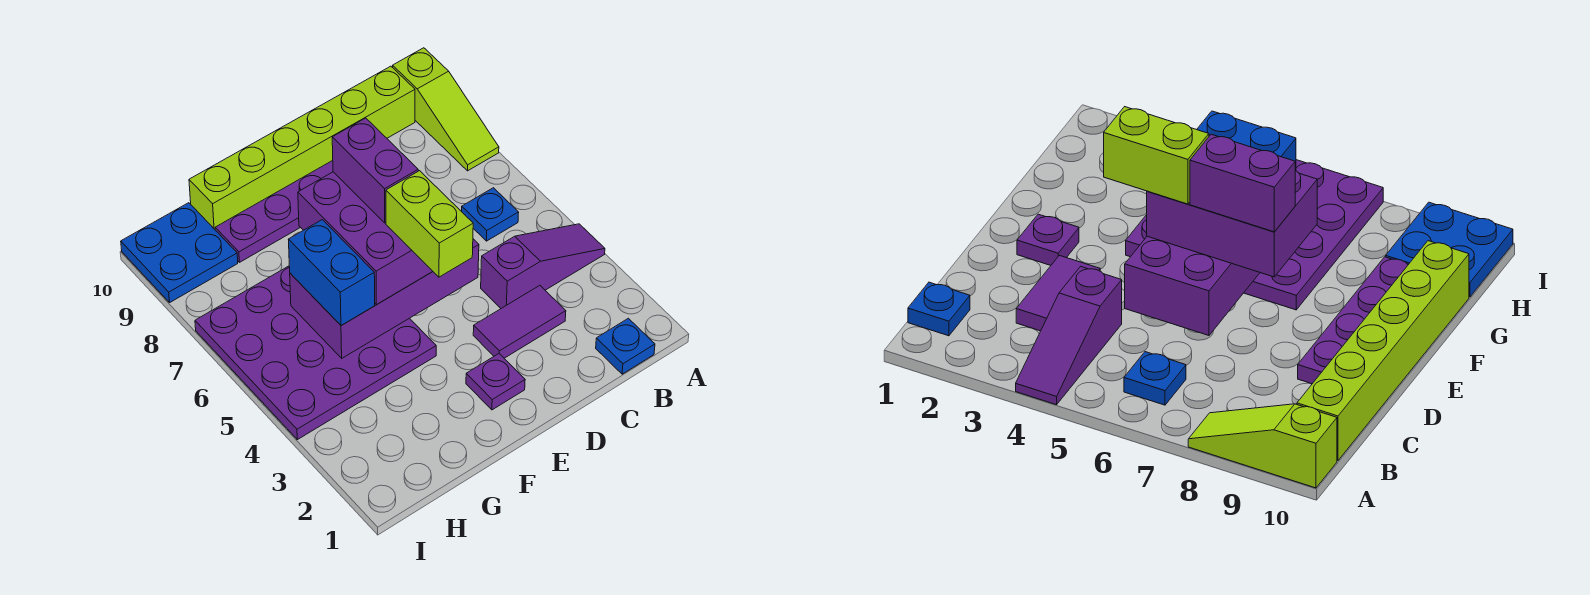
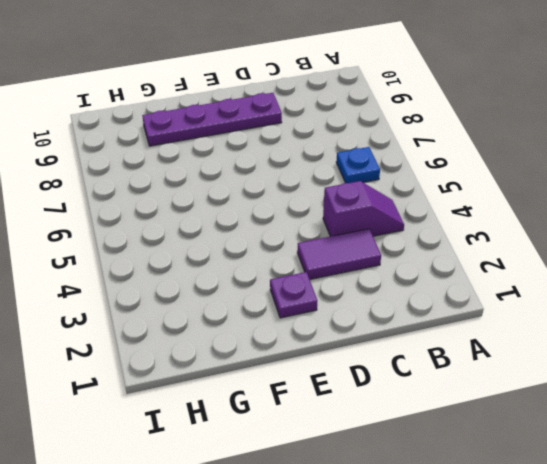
purple 1x2 slope [323,181,404,237] -> purple 1x3 slope [481,224,605,308]
none -> lime 1x3 slope [393,48,499,171]
none -> blue 1x1 plate [596,318,655,374]
none -> lime 1x6 brick [189,66,415,229]

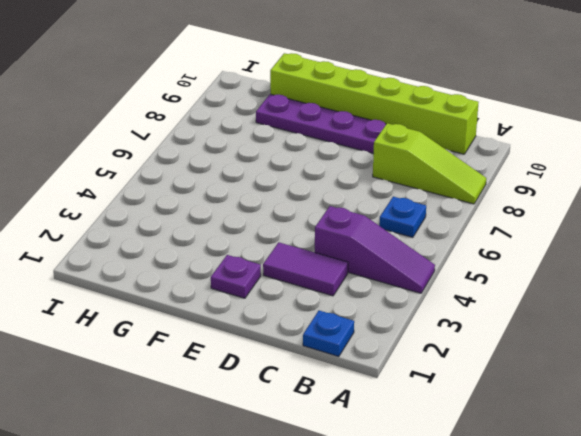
lime 1x3 slope [373,123,486,204] -> lime 1x3 slope turned to [393,48,499,171]
none -> purple 4x4 plate [195,266,436,440]
none -> blue 2x2 plate [121,203,238,302]
none -> purple 2x4 brick [290,239,479,358]

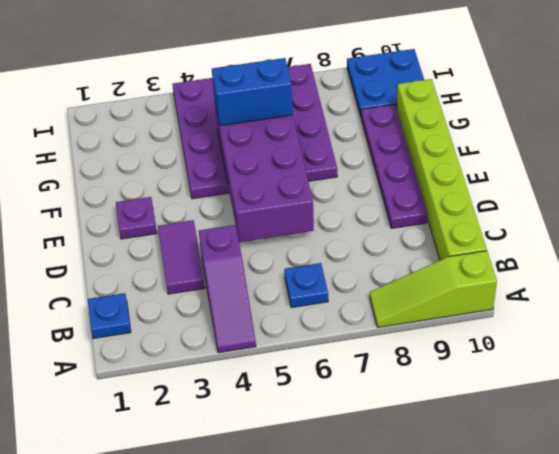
none -> purple 2x3 brick [298,172,433,305]
none -> lime 1x2 brick [386,171,473,277]
none -> purple 1x2 brick [332,118,418,223]

